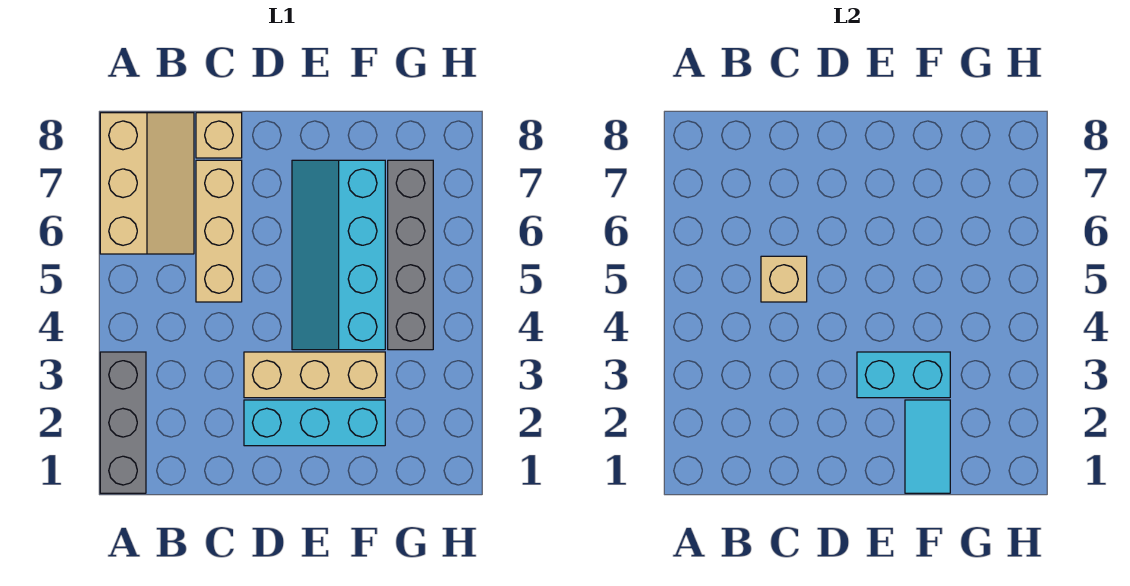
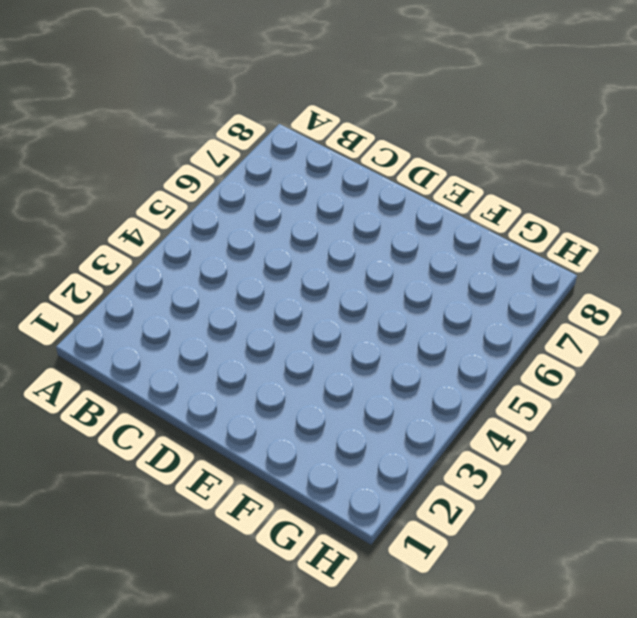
none -> grey 1x3 brick [100,352,146,493]
none -> tan 2x3 slope [100,113,194,254]

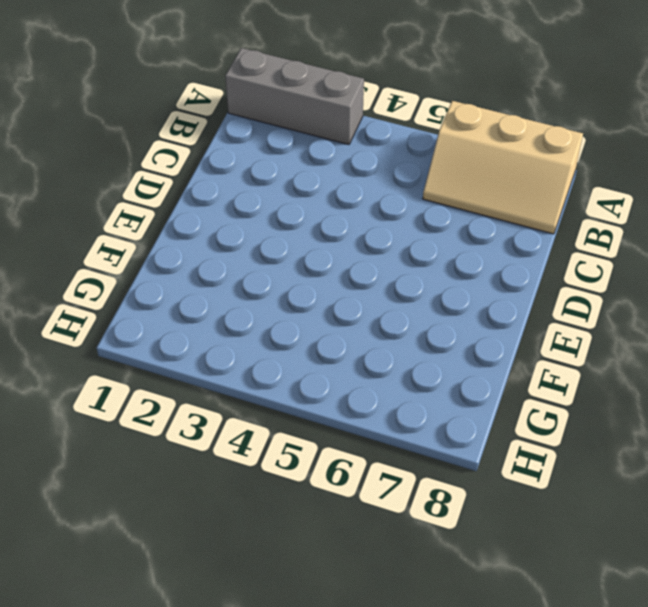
none -> tan 1x3 brick [196,160,242,302]
none -> tan 1x1 brick [196,113,242,158]

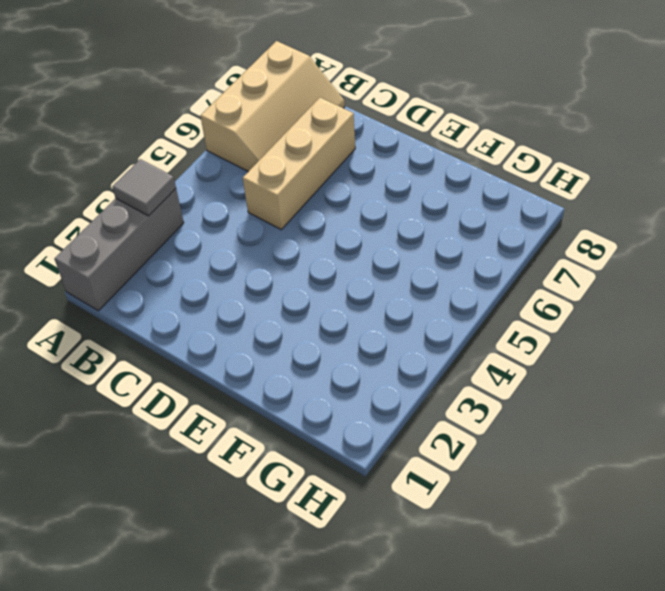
grey 1x1 tile [112,159,176,216] -> none
none -> tan 1x1 brick [196,113,242,158]
none -> cyan 1x3 brick [244,400,385,446]

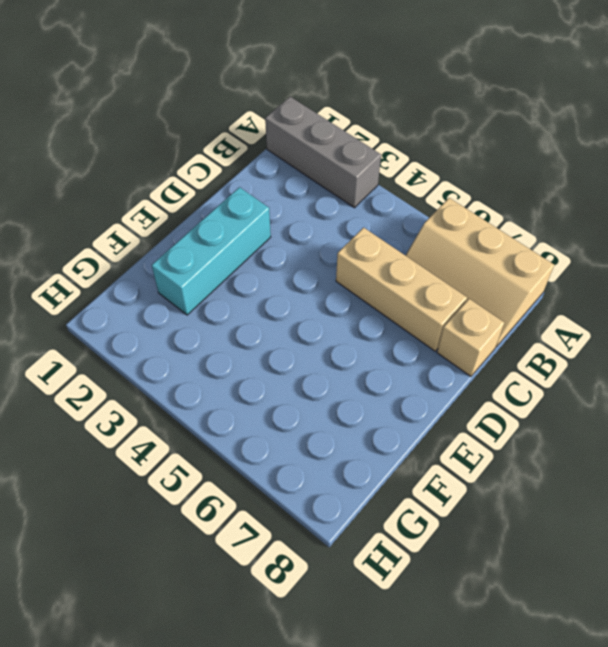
none -> tan 1x3 brick [244,352,385,398]
none -> cyan 2x4 slope [292,160,385,350]

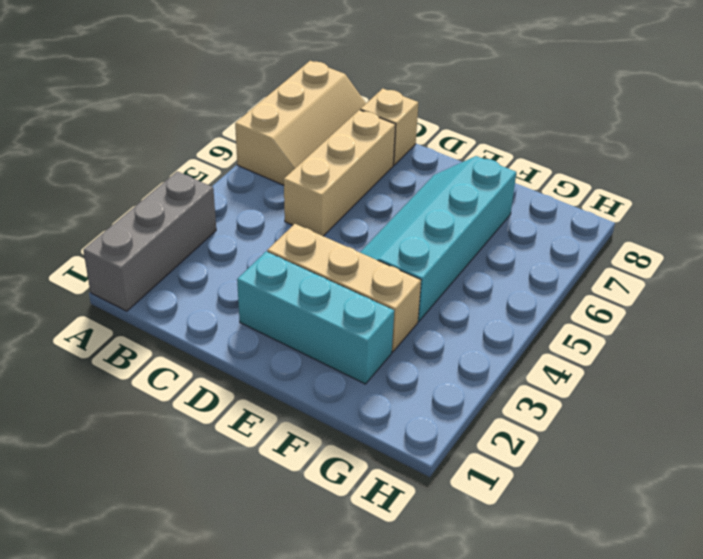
none -> grey 1x4 brick [388,160,433,350]
none -> tan 1x1 brick [761,256,807,302]

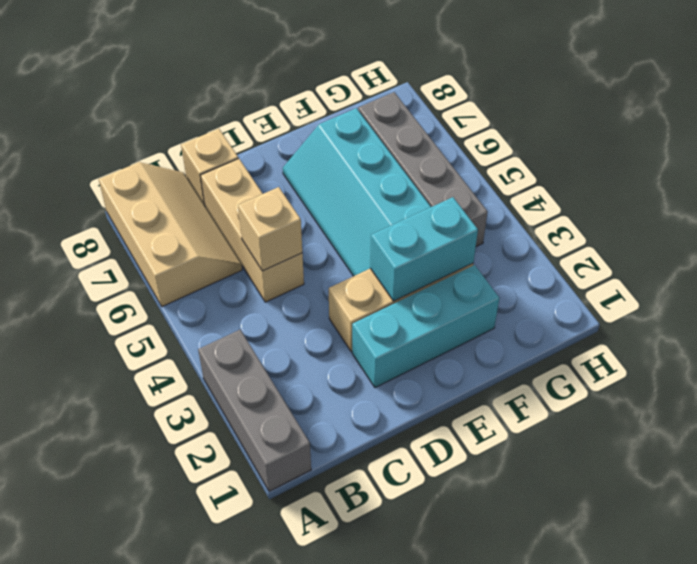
none -> cyan 1x2 tile [905,400,950,493]

